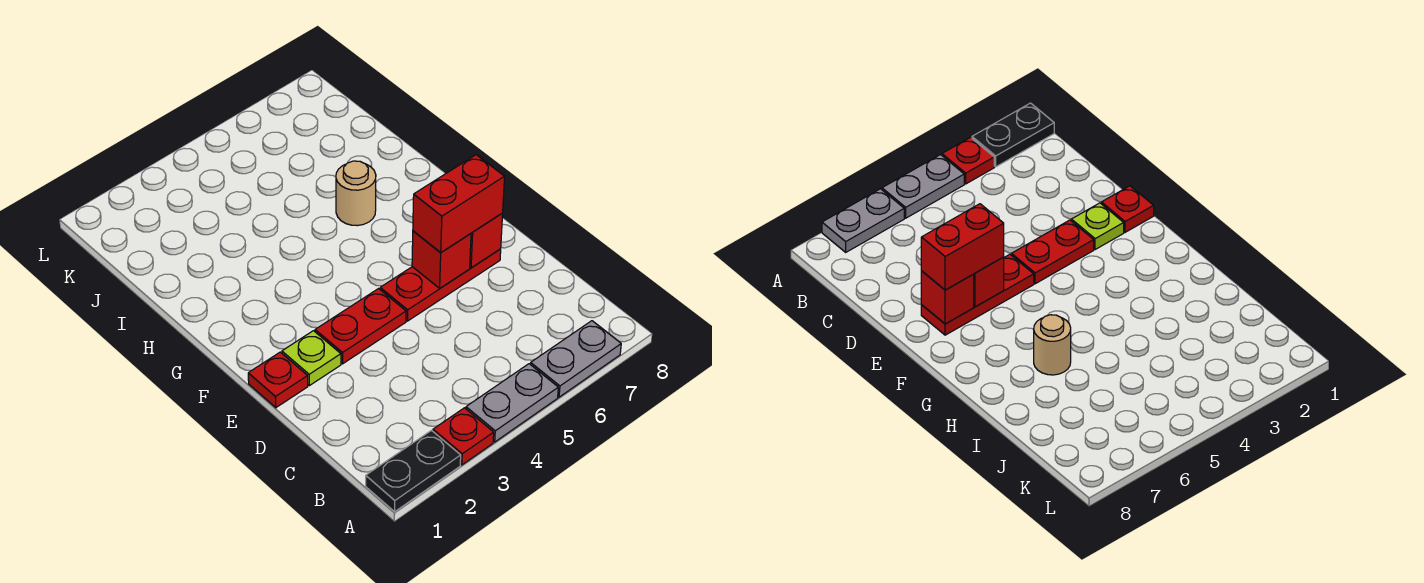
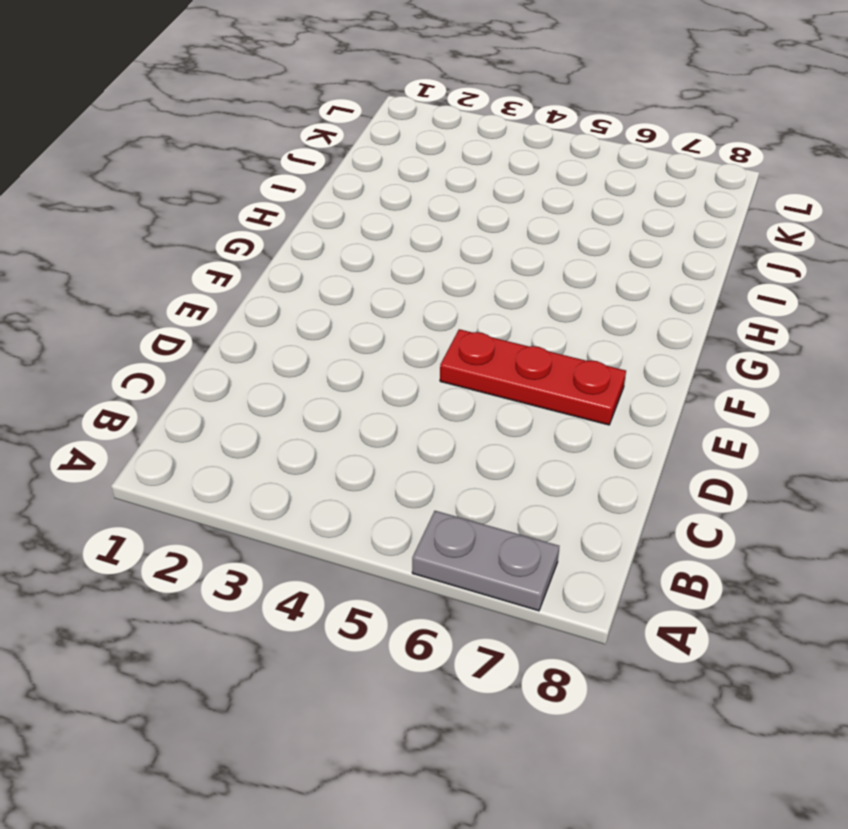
none -> black 1x2 plate [366,431,461,512]
none -> red 1x1 plate [433,408,494,465]
none -> grey 1x2 plate [466,364,558,442]

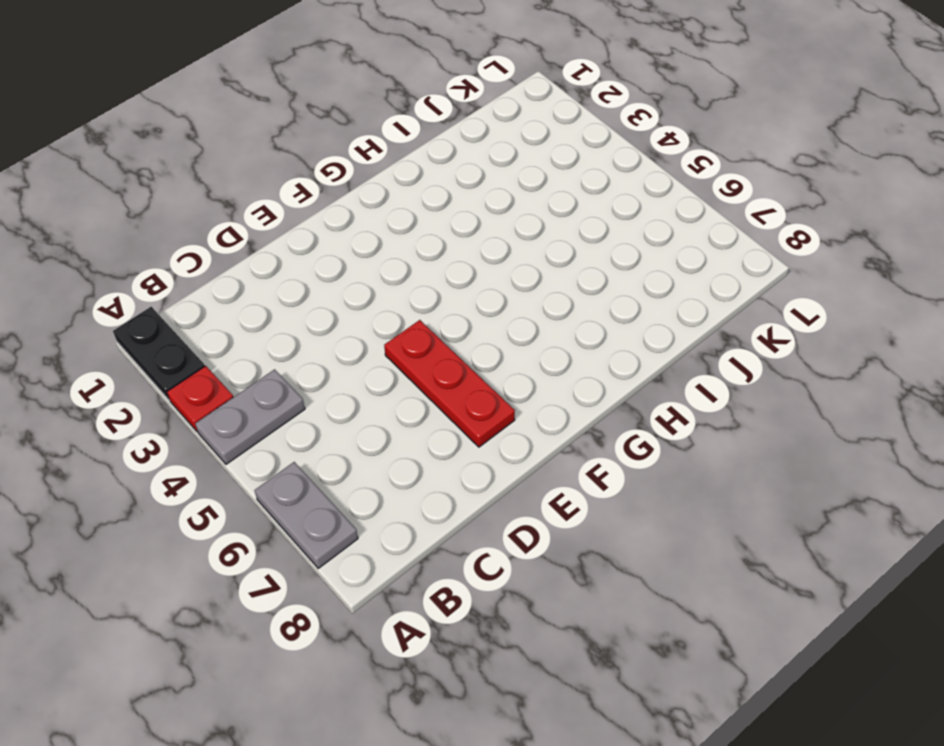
grey 1x2 plate [195,369,305,464] -> grey 1x2 plate turned to [466,364,558,442]
none -> red 1x1 plate [248,352,308,408]
none -> lime 1x1 plate [282,331,341,386]
none -> red 1x2 plate [315,289,406,364]

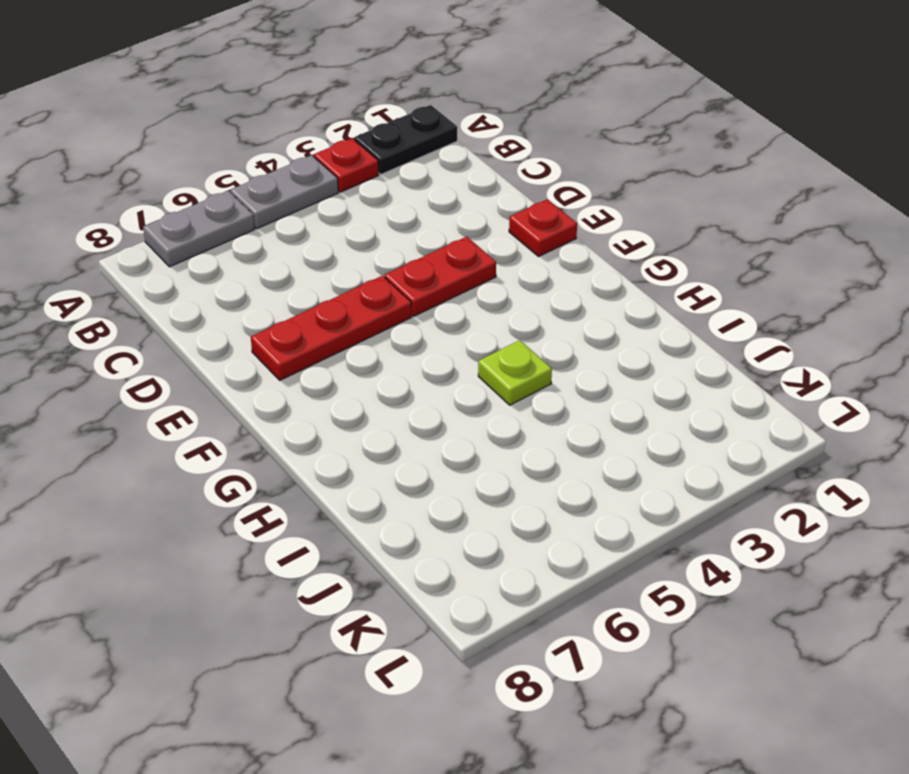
lime 1x1 plate [478,340,552,405] -> lime 1x1 plate moved to [282,331,341,386]
none -> tan 1x1 round brick [336,161,376,226]
none -> red 1x1 brick [412,231,471,288]
none -> red 1x1 brick [470,213,503,268]

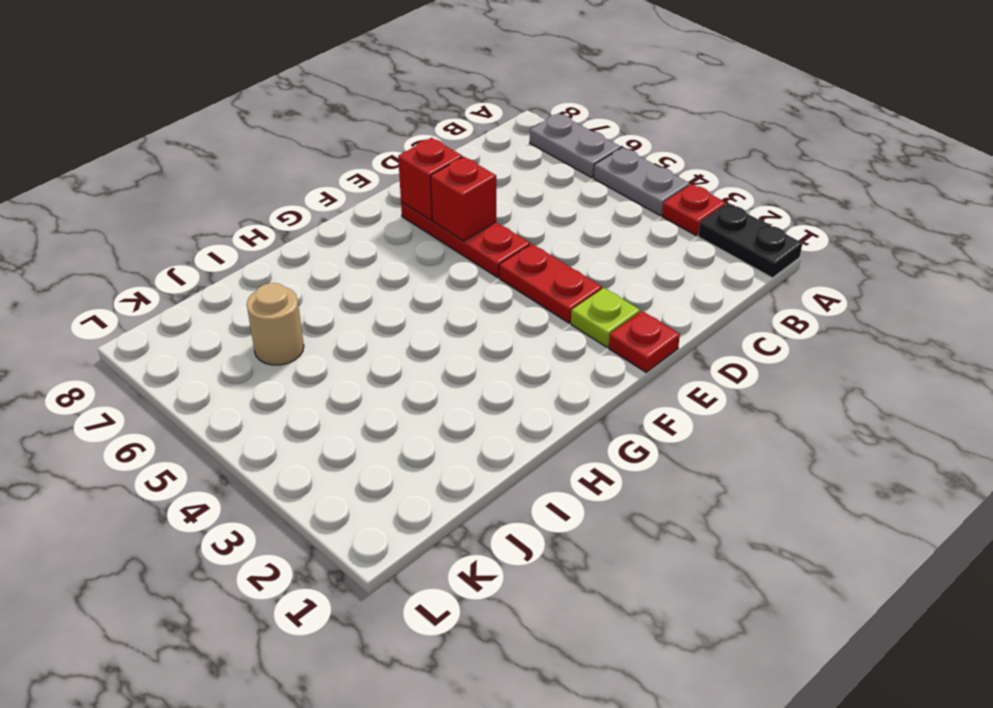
tan 1x1 round brick [247,283,304,365] -> tan 1x1 round brick moved to [336,161,376,226]
none -> red 1x2 brick [413,155,505,253]

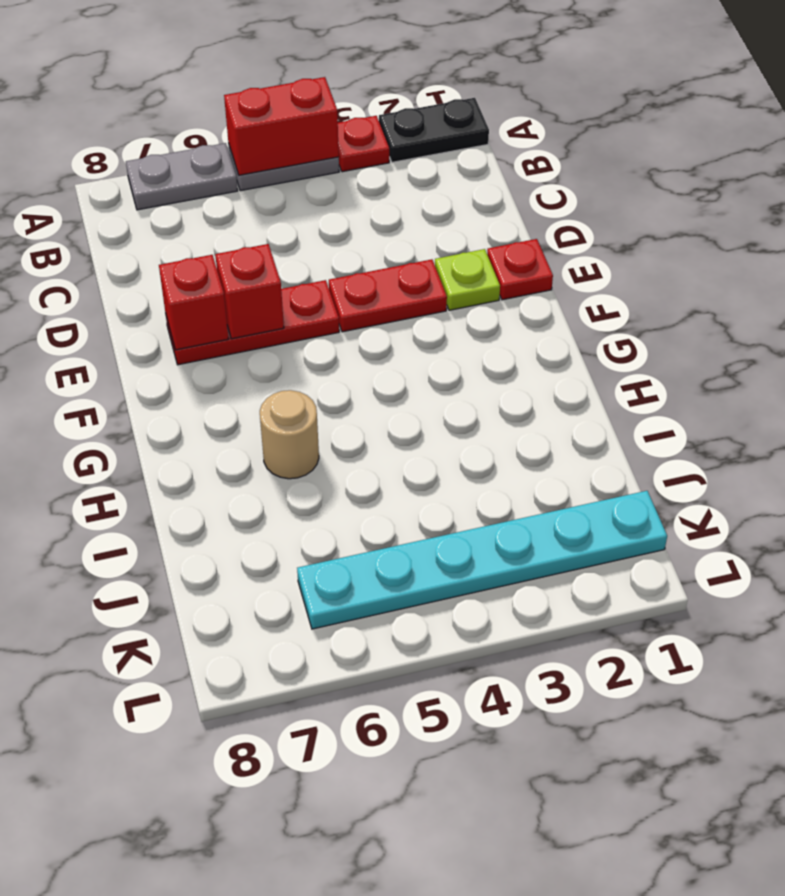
red 1x2 brick [224,77,339,175] -> red 1x2 brick moved to [413,155,505,253]
cyan 1x6 plate [297,491,667,629] -> none

